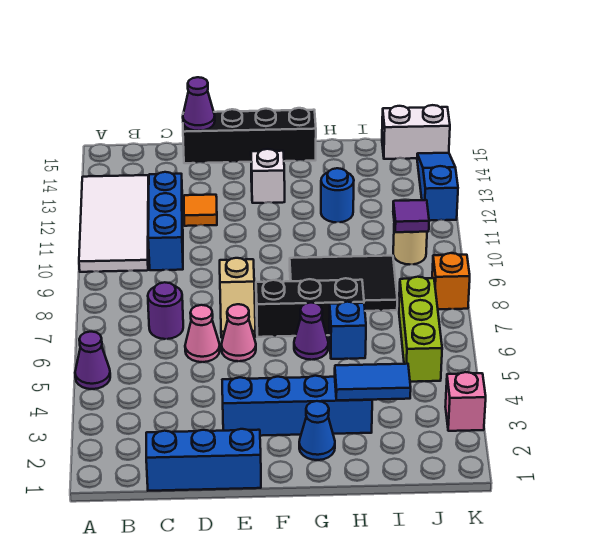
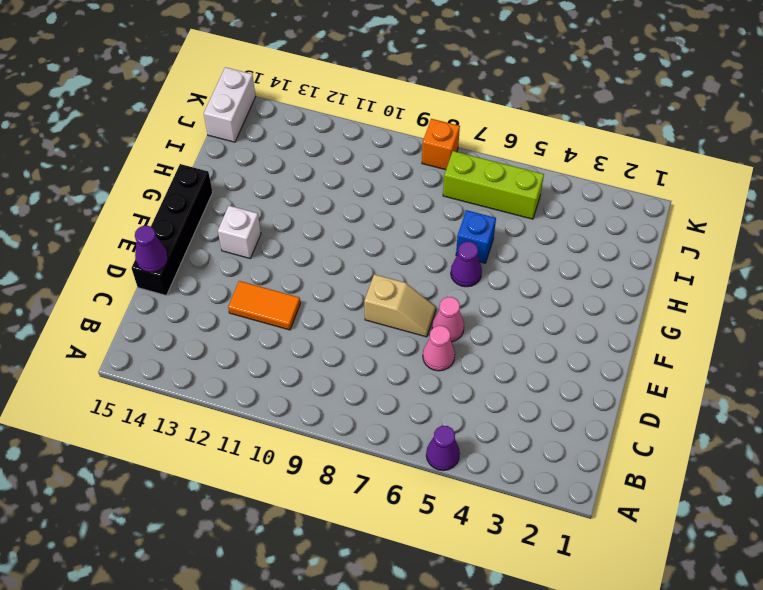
orange 1x2 tile [228,281,300,330] -> orange 1x1 tile [184,195,217,226]
none -> white 2x4 tile [79,175,149,272]
none -> blue 1x3 brick [146,429,261,491]
none -> purple 1x1 round brick [148,282,183,339]

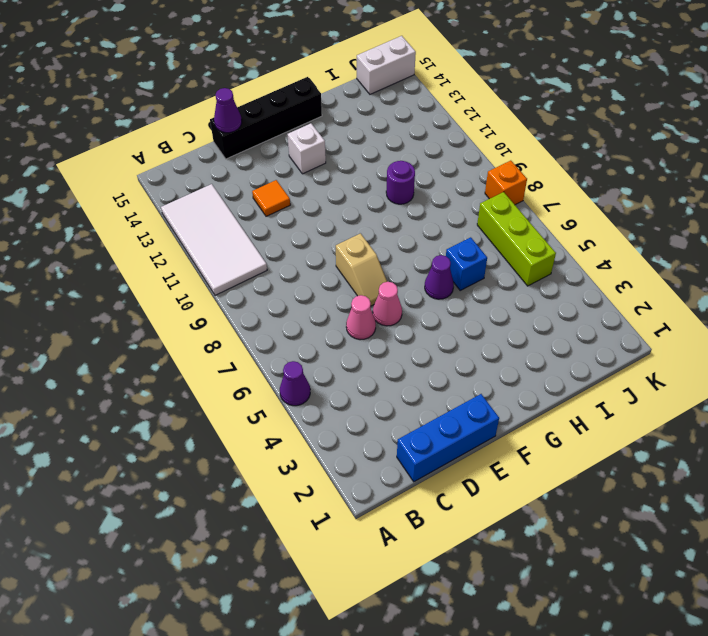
purple 1x1 round brick [386,161,415,204] -> purple 1x1 round brick moved to [148,282,183,339]
none -> blue 1x3 brick [148,172,183,270]
none -> blue 1x4 brick [222,376,372,436]
none -> black 1x3 brick [256,278,364,337]

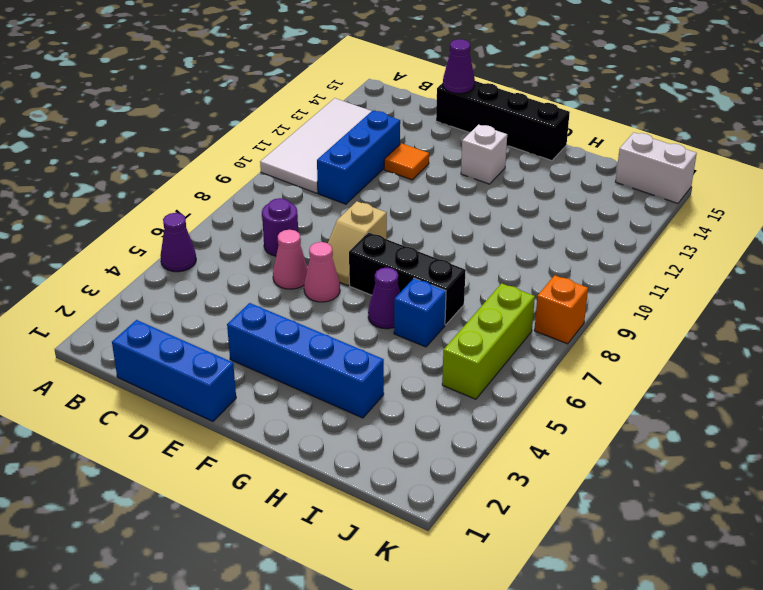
none -> blue 1x1 cone [299,401,335,460]
none -> black 2x3 tile [290,256,397,311]
none -> blue 1x1 round brick [321,168,354,222]

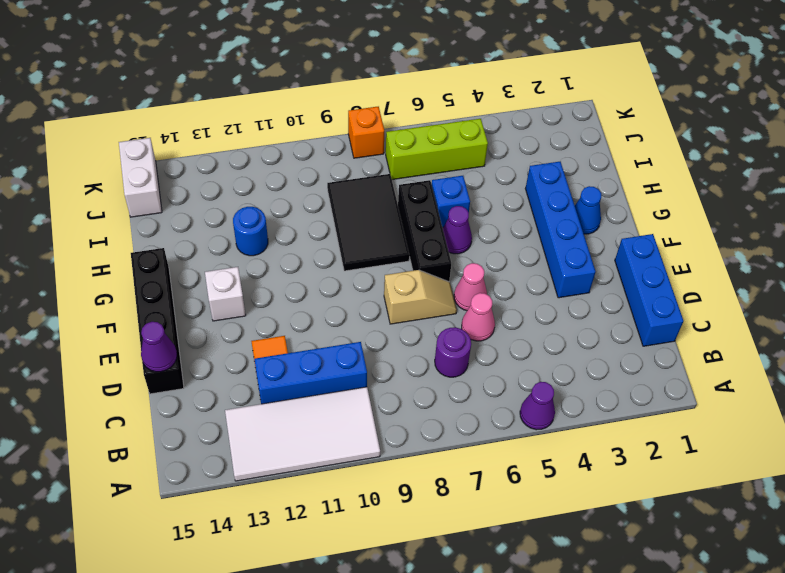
none -> tan 1x1 round brick [393,225,427,265]
none -> pink 1x1 brick [445,372,486,431]
none -> blue 1x3 slope [417,153,458,221]

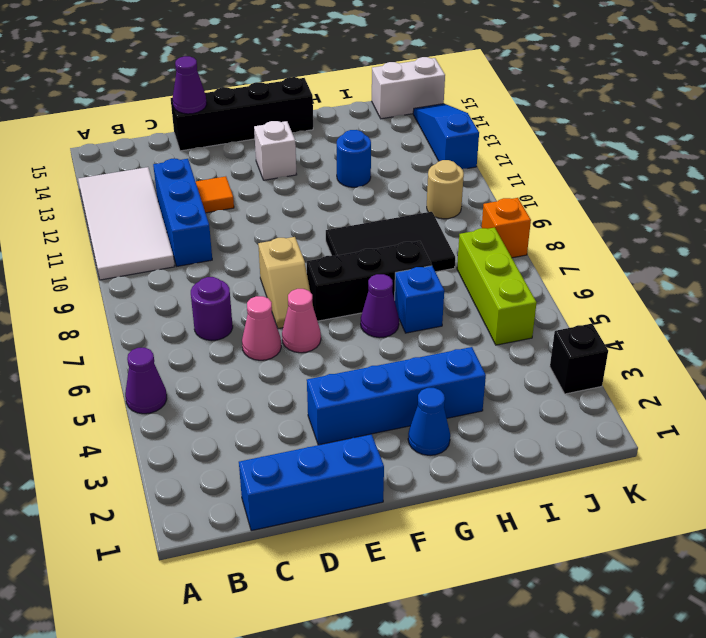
black 1x1 brick [550,324,608,394] -> pink 1x1 brick [445,372,486,431]
none -> blue 1x2 tile [335,364,411,400]
none -> purple 1x1 tile [393,200,429,232]

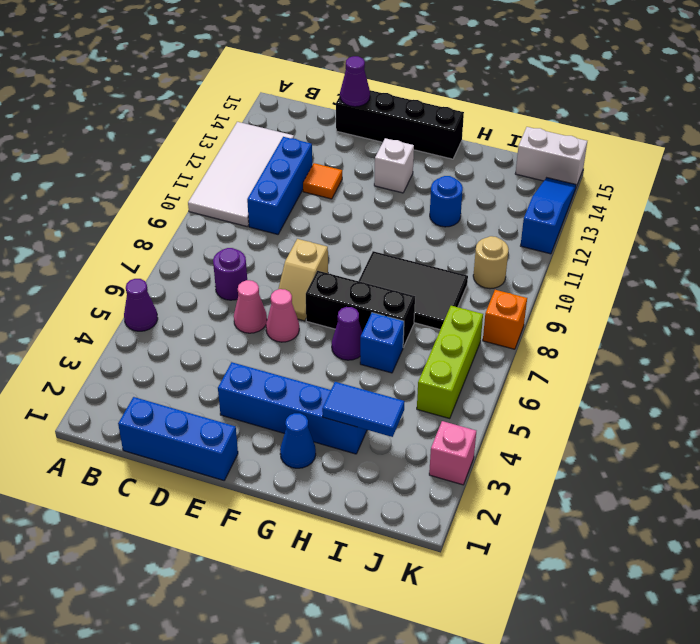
none -> purple 1x1 tile [393,200,429,232]

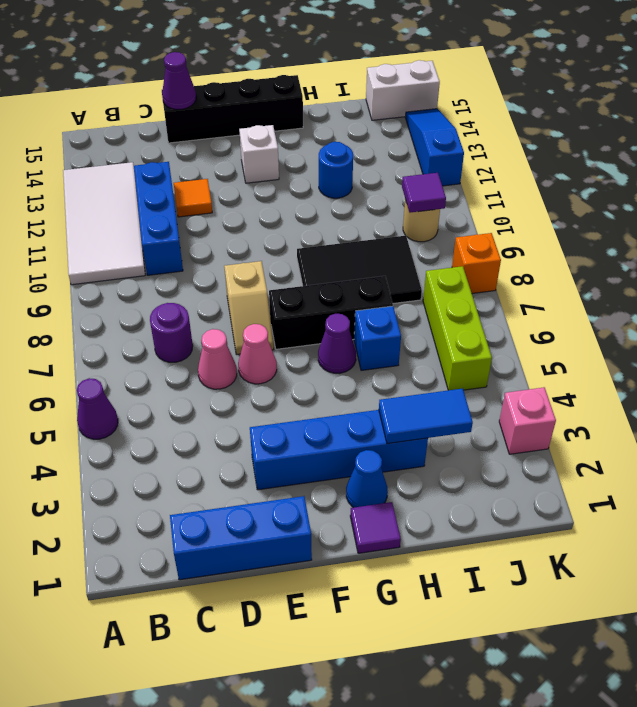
purple 1x1 tile [350,502,401,553] -> none

